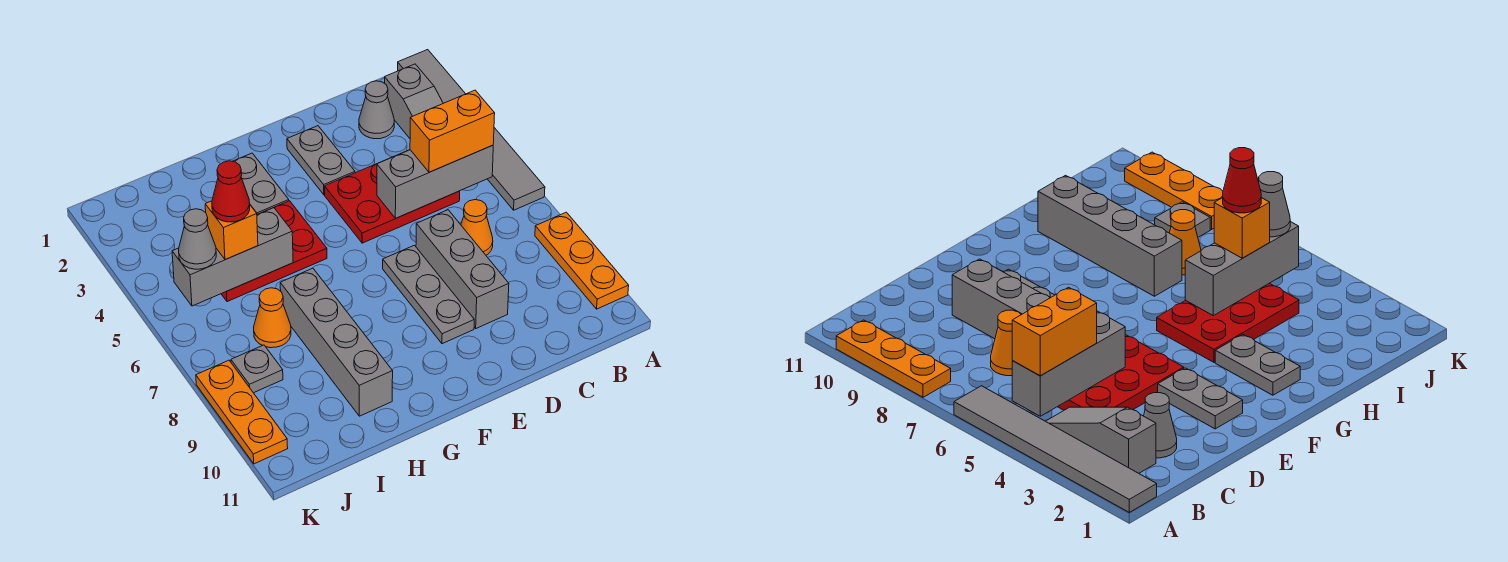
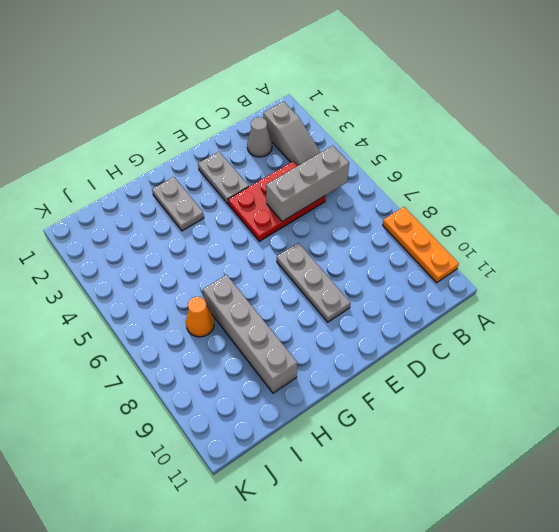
none -> grey 1x6 tile [398,50,545,210]
none -> orange 1x1 cone [461,200,493,255]
none -> grey 1x3 brick [416,210,509,328]

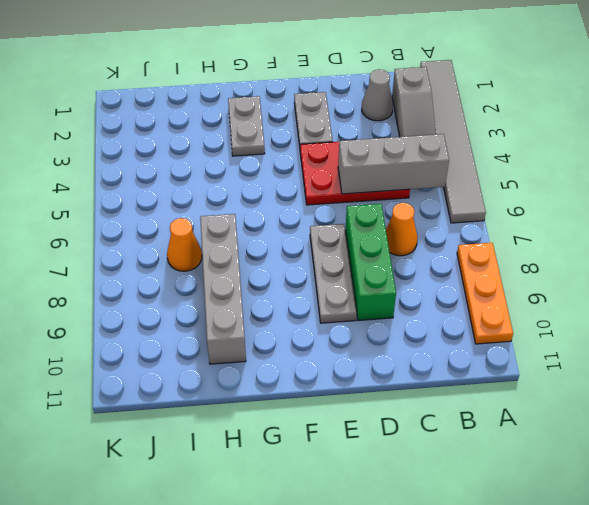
green 1x3 brick [345,204,396,320] -> grey 1x3 brick [416,210,509,328]
none -> red 2x3 plate [222,201,327,302]
none -> grey 1x1 plate [231,345,283,393]
none -> orange 1x3 plate [196,360,288,464]

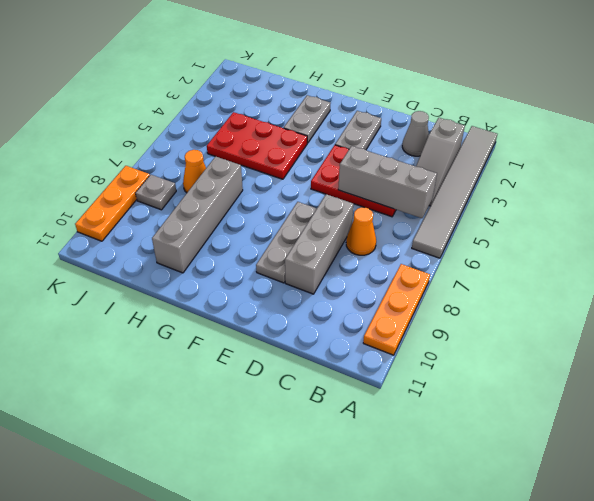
none -> grey 1x3 brick [172,208,293,306]
none -> orange 1x2 brick [410,90,495,172]
none -> orange 1x1 brick [205,201,258,260]

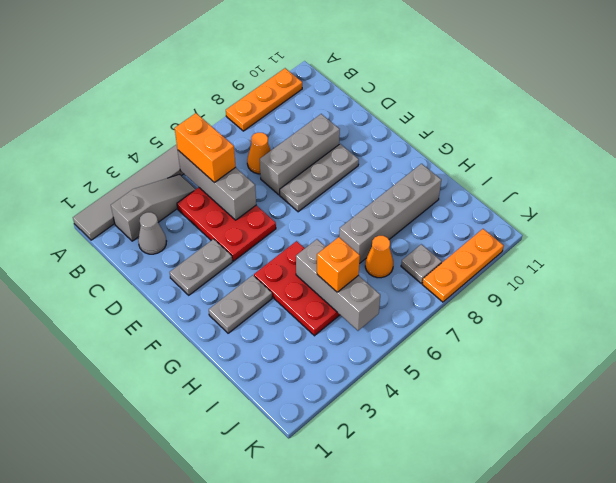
none -> grey 1x1 cone [179,209,216,269]
none -> red 1x1 cone [212,161,250,222]

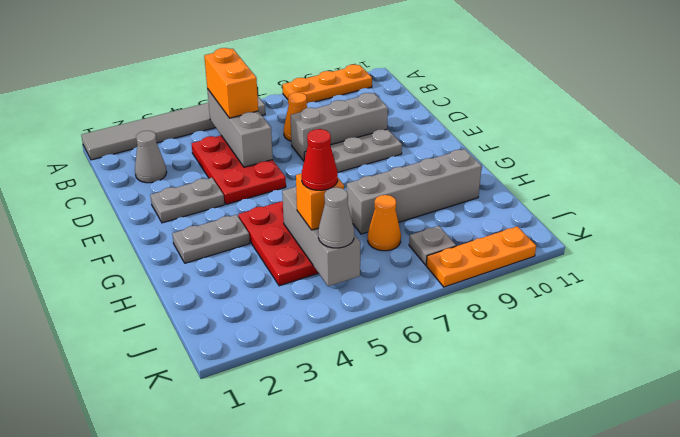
none -> grey 1x3 slope [385,64,443,138]

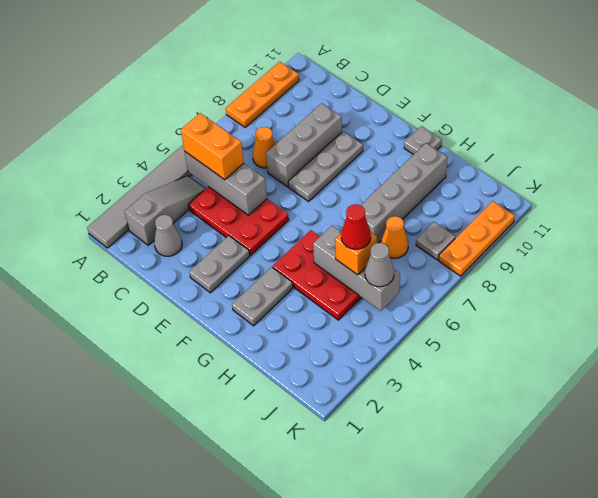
grey 1x1 plate [404,126,442,155] -> none

